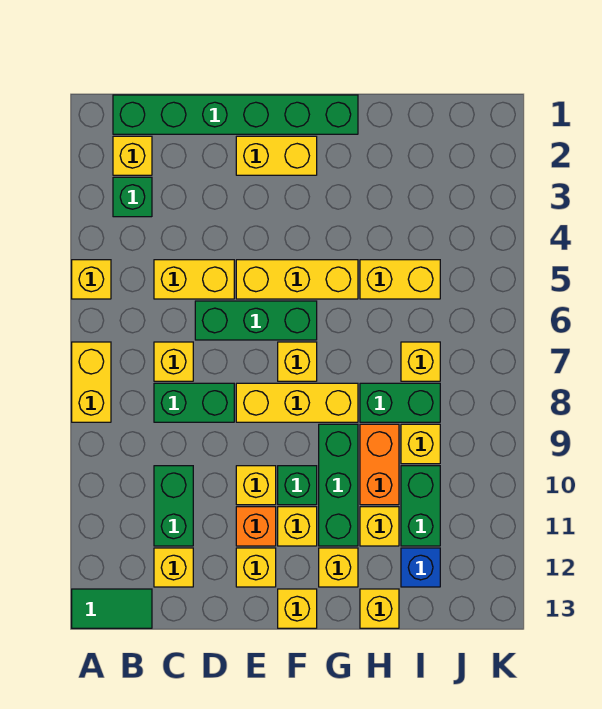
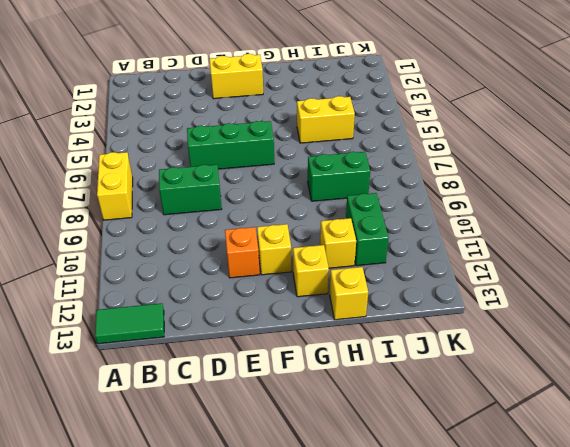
none -> yellow 1x1 brick [72,260,111,299]
none -> green 1x6 brick [113,95,358,134]
none -> yellow 1x1 brick [113,136,152,175]
none -> green 1x1 brick [113,177,152,217]

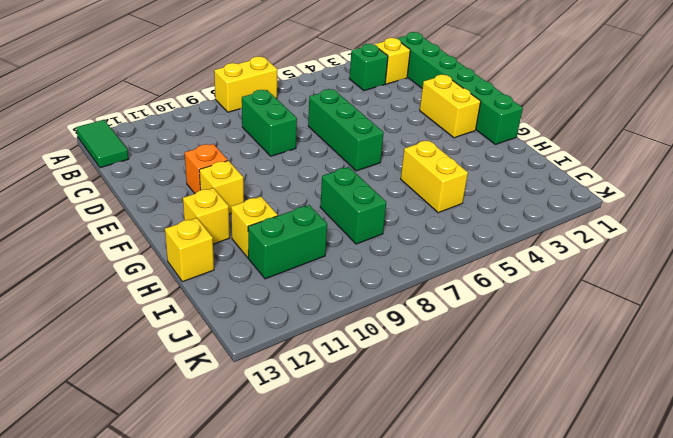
none -> yellow 1x1 brick [72,260,111,299]
none -> yellow 1x2 brick [154,260,234,299]
none -> yellow 1x1 brick [154,342,193,381]
none -> green 1x2 brick [154,466,193,546]

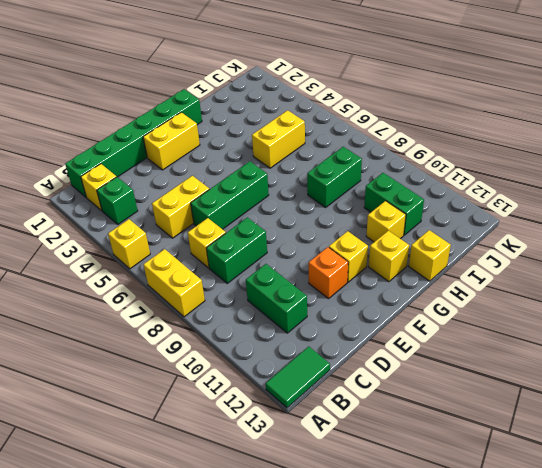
none -> yellow 1x1 brick [154,548,193,587]
none -> yellow 1x3 brick [236,260,358,299]
none -> yellow 1x3 brick [236,383,358,422]
none -> yellow 1x1 brick [236,466,276,505]

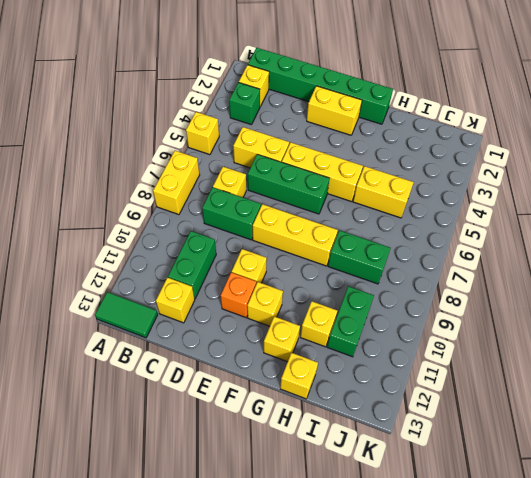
none -> yellow 1x1 brick [236,548,276,587]
none -> yellow 1x1 brick [278,342,317,381]
none -> green 1x1 brick [278,466,317,505]
none -> yellow 1x1 brick [278,589,317,628]

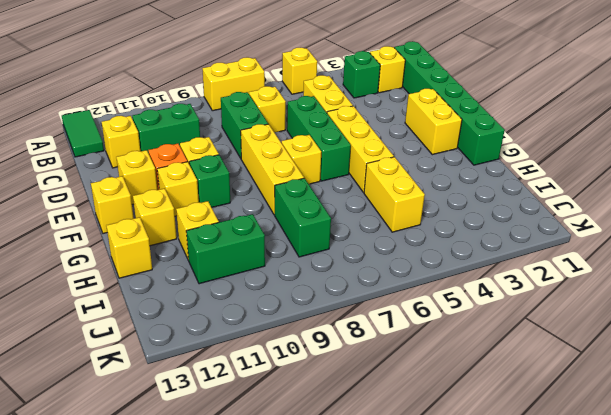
none -> green 1x3 brick [319,424,358,546]
none -> orange 1x2 brick [360,424,399,505]
none -> yellow 1x1 brick [401,342,440,381]
none -> yellow 1x1 brick [401,424,440,464]

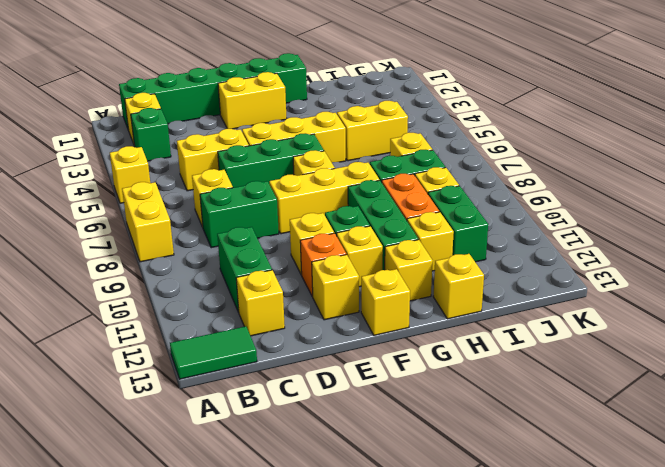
none -> blue 1x1 brick [401,548,440,587]

